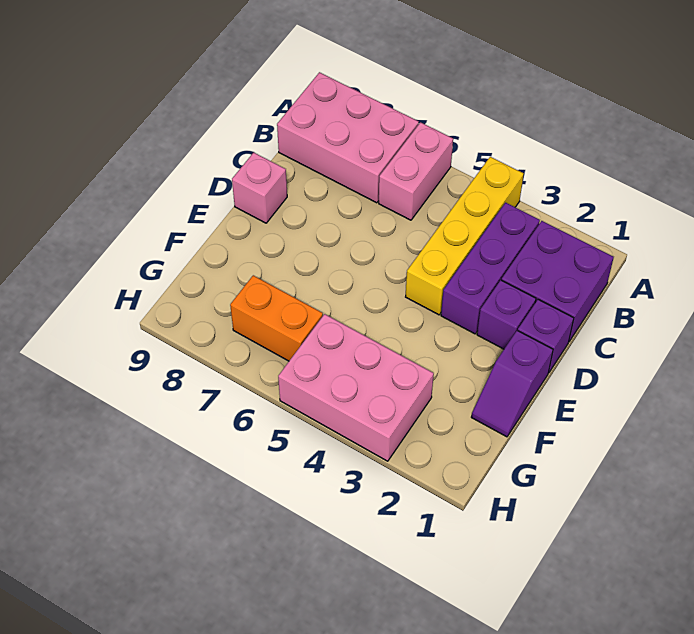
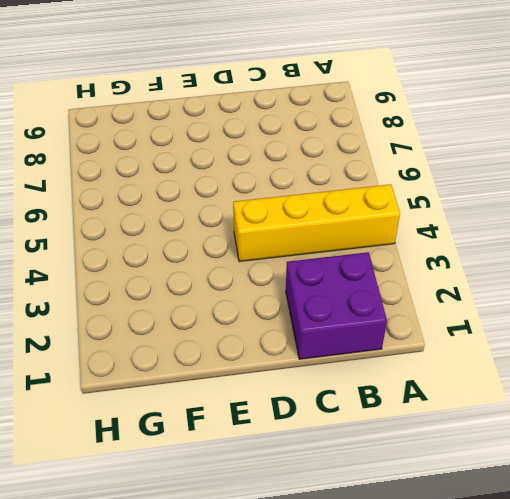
none -> pink 1x2 brick [379,122,453,220]
none -> pink 2x3 brick [277,72,419,203]

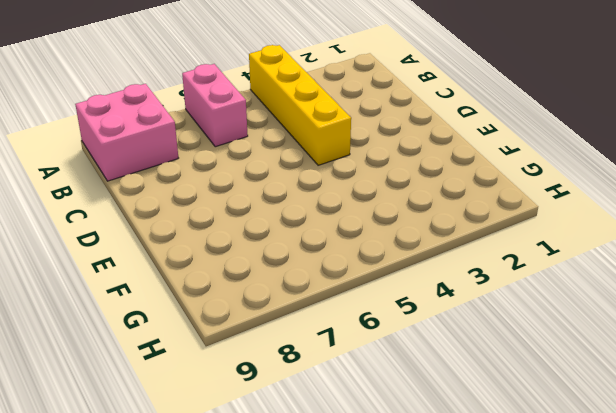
pink 2x2 brick [75,84,178,181] -> pink 2x3 brick [277,72,419,203]
none -> purple 2x2 brick [501,221,614,341]
none -> purple 1x3 brick [441,203,540,334]

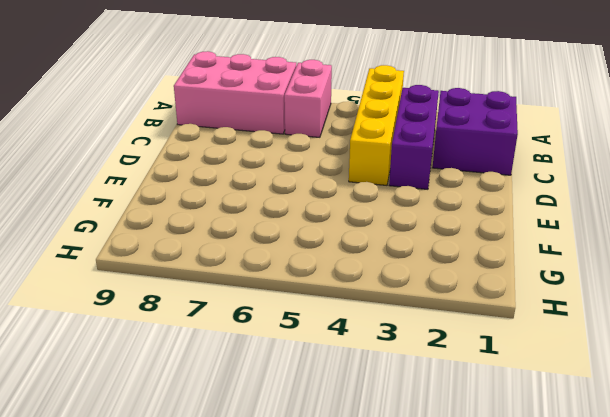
none -> purple 1x1 brick [518,299,574,373]
none -> purple 1x1 brick [477,280,536,349]

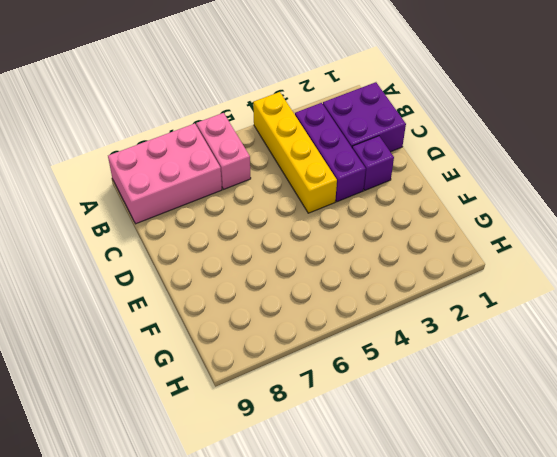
none -> purple 1x1 brick [518,299,574,373]
none -> pink 1x1 brick [232,153,287,223]

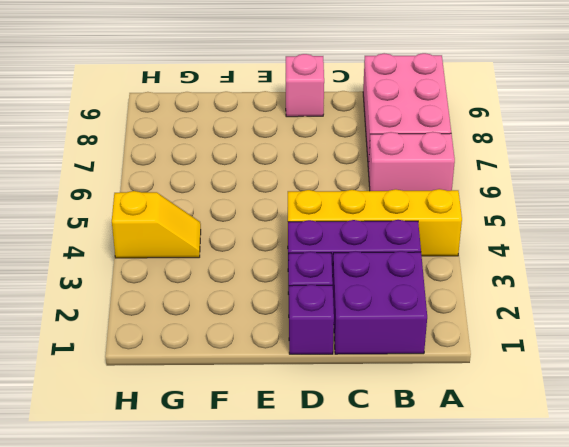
yellow 1x2 slope [112,191,201,258] -> pink 2x3 brick [278,314,434,461]
none -> purple 1x2 slope [471,330,553,437]
none -> orange 1x2 brick [230,275,323,361]

